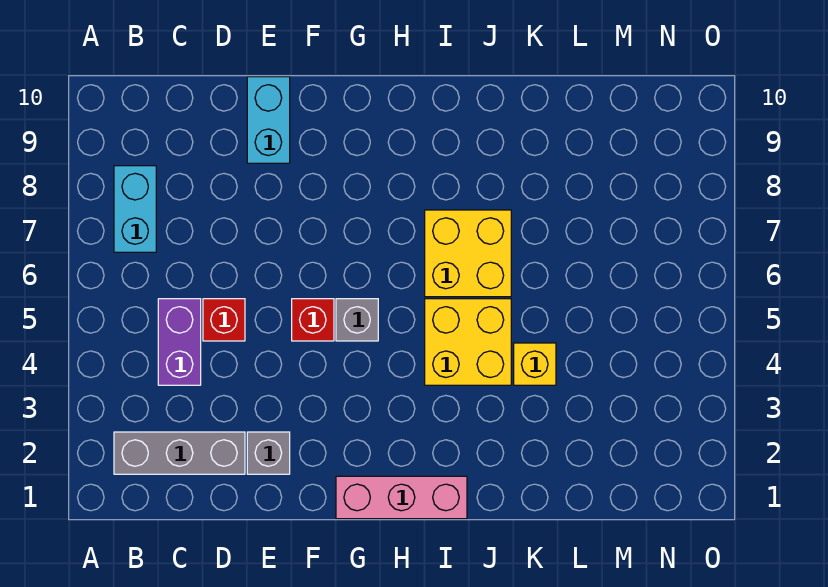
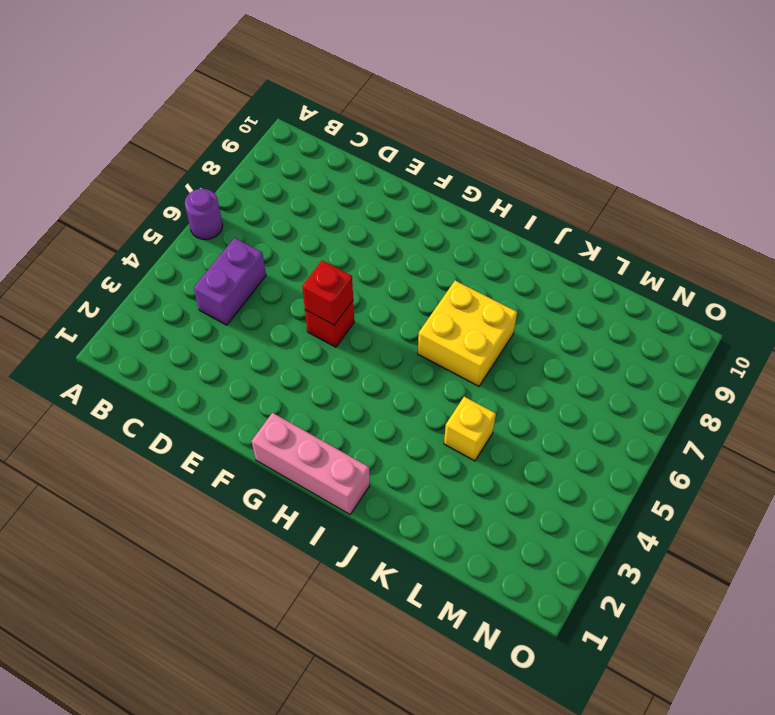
purple 1x1 round brick [185,189,223,240] -> none
red 1x1 brick [302,260,353,325] -> red 1x1 brick moved to [203,299,245,341]
none -> grey 1x3 brick [114,432,245,474]
none -> cyan 1x2 brick [114,166,156,252]
none -> grey 1x1 brick [247,432,290,474]

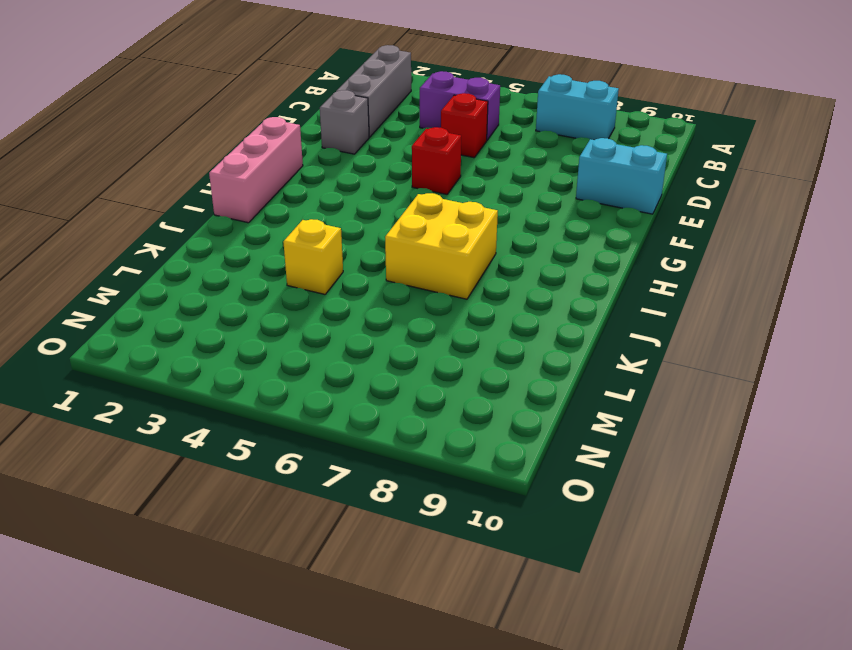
none -> grey 1x1 brick [336,299,378,341]
none -> yellow 2x2 brick [425,299,511,385]

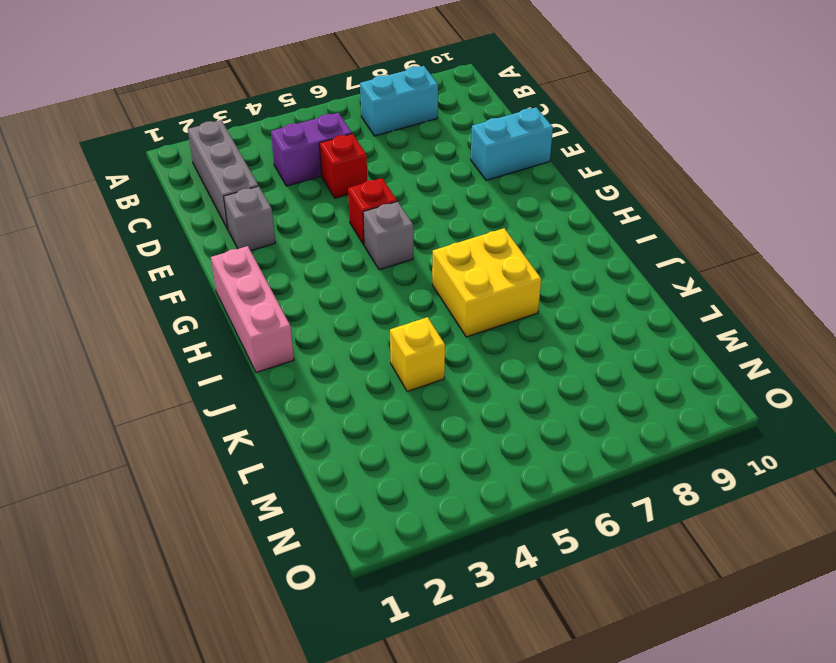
none -> yellow 2x2 brick [425,299,511,385]

